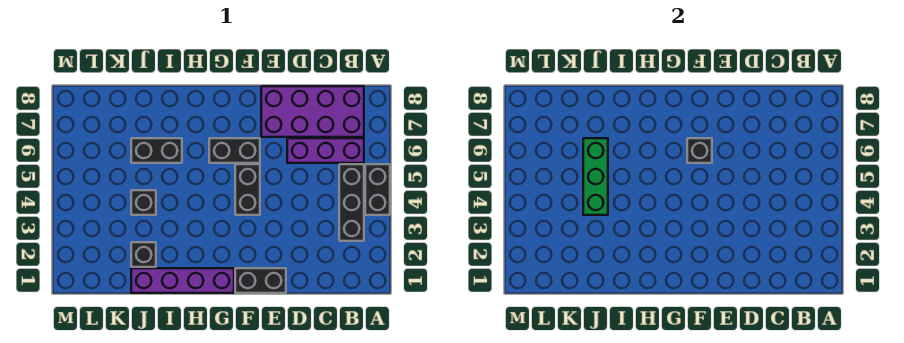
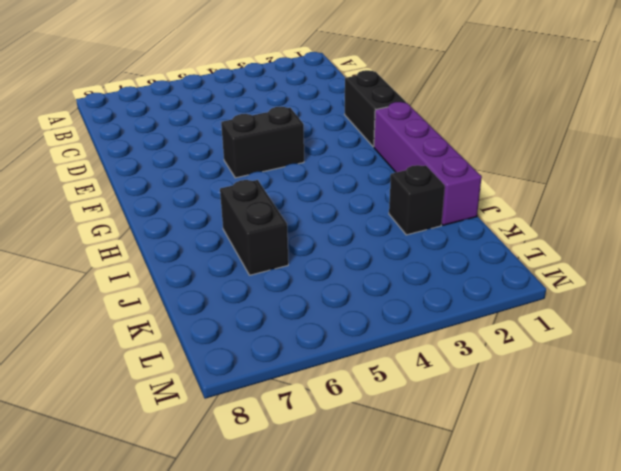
none -> black 1x2 brick [365,164,390,215]
none -> black 1x3 brick [339,164,364,241]
none -> purple 1x3 brick [287,138,364,163]

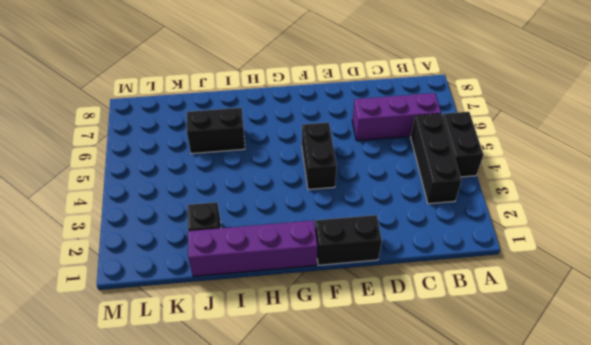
none -> purple 2x4 brick [261,86,364,137]
none -> black 1x2 brick [209,138,260,163]
none -> black 1x1 brick [131,190,156,215]

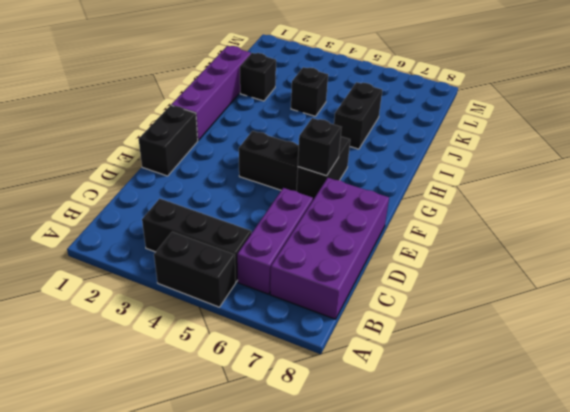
none -> green 1x3 brick [583,138,608,215]

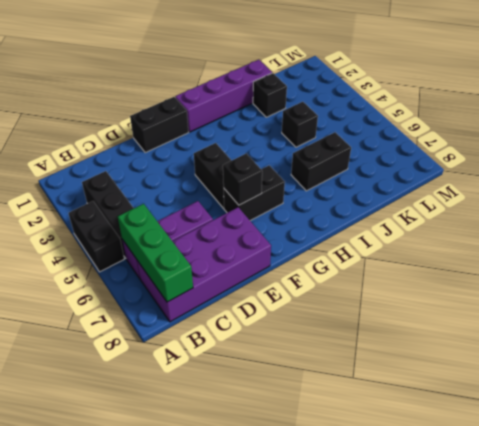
green 1x3 brick [118,204,193,302] -> green 1x3 brick moved to [583,138,608,215]

